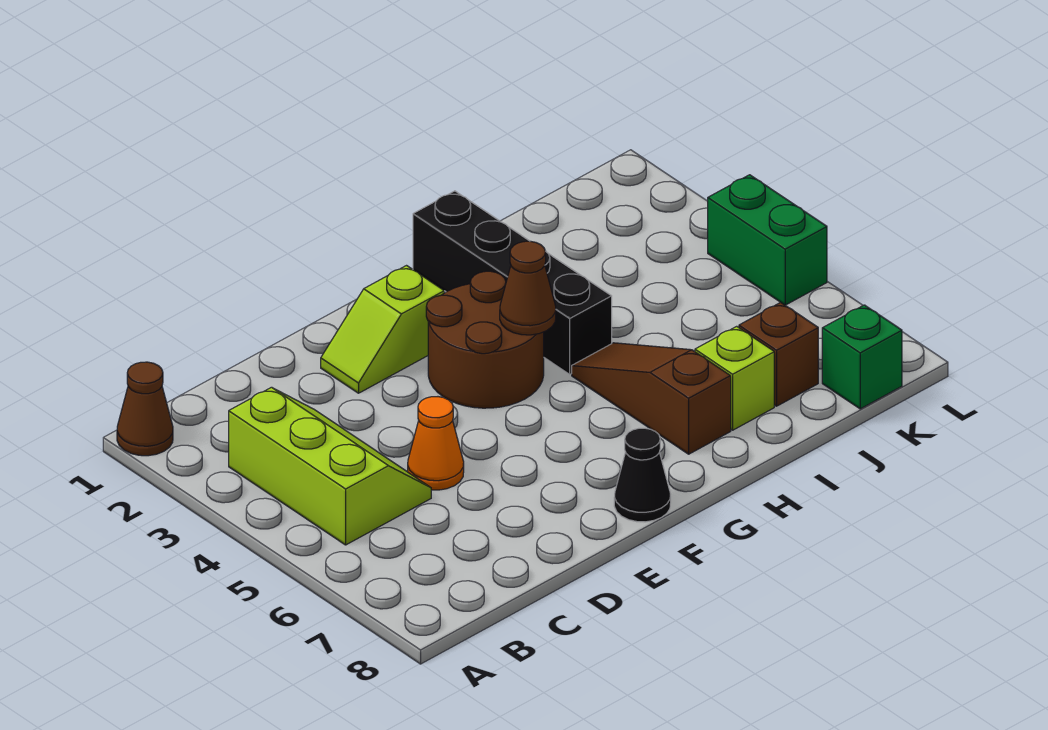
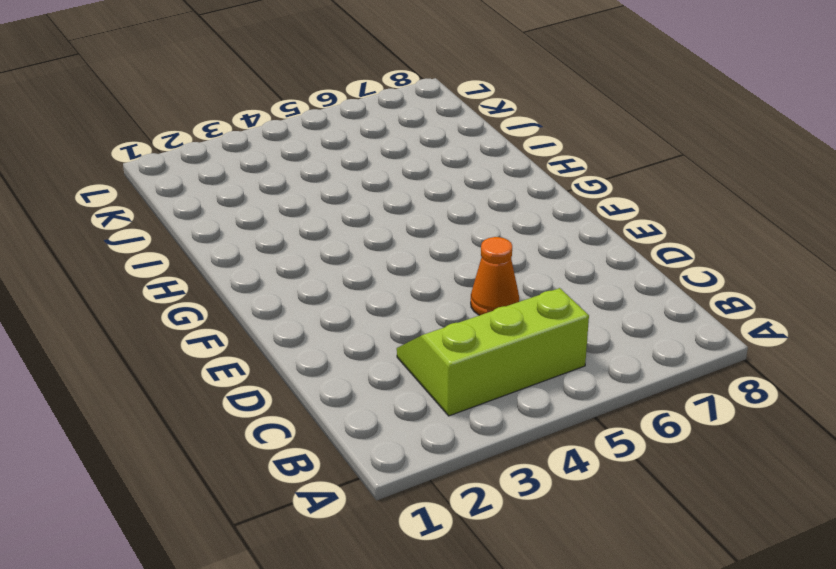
none -> brown 1x1 cone [117,362,173,456]
none -> lime 1x2 slope [321,266,444,393]
none -> brown 2x2 round brick [426,271,544,408]

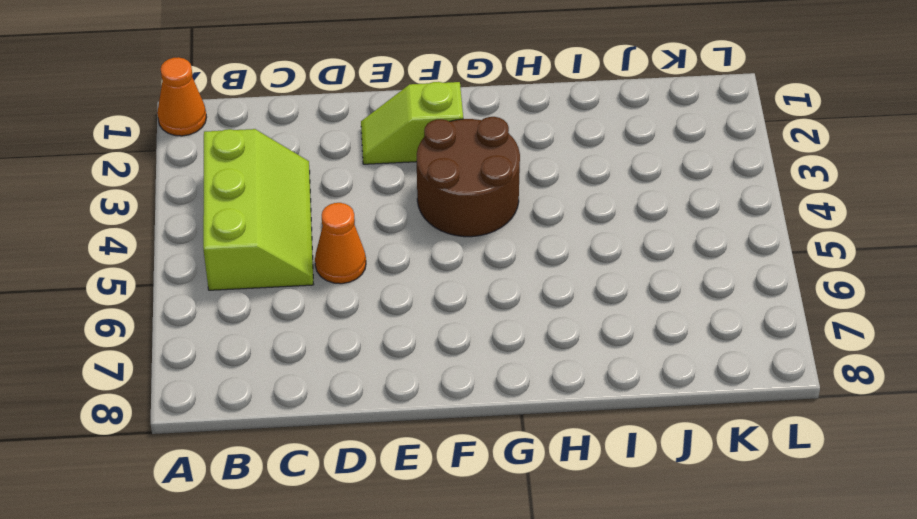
orange 1x1 cone [157,57,206,136] -> brown 1x1 cone [117,362,173,456]
none -> black 1x1 cone [614,428,671,522]
none -> black 1x4 brick [413,191,612,374]
none -> brown 1x3 slope [572,343,731,454]

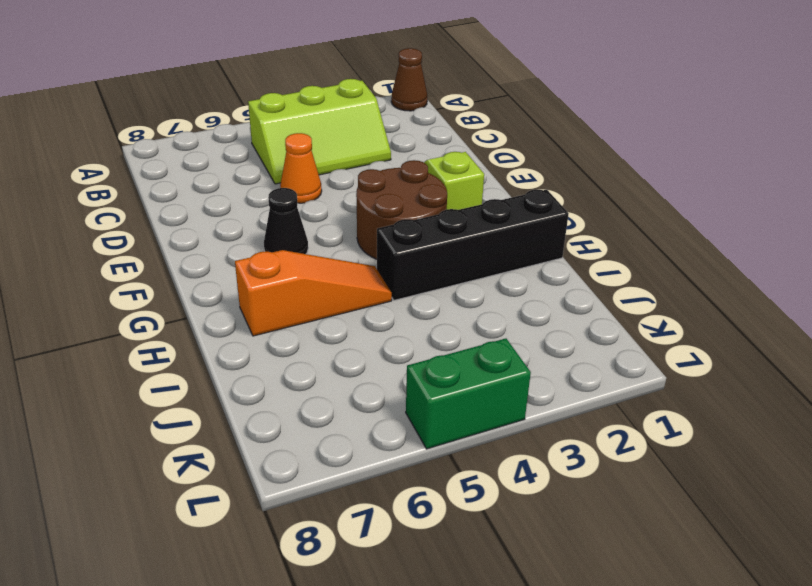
black 1x1 cone [264,188,308,254] -> black 1x1 cone moved to [614,428,671,522]
orange 1x3 slope [235,250,392,336] -> brown 1x3 slope [572,343,731,454]
none -> lime 1x1 brick [695,326,774,430]
none -> brown 1x1 brick [739,302,818,406]
none -> green 1x1 brick [822,305,902,409]

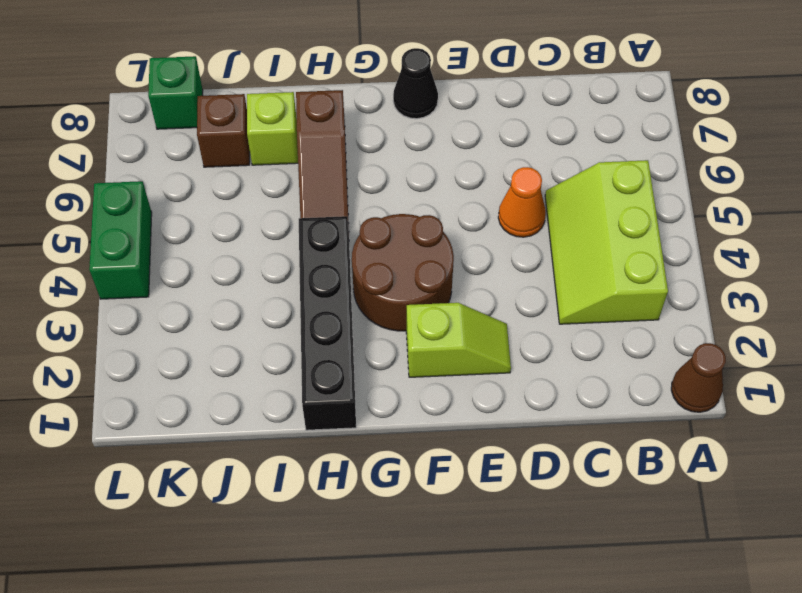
none -> brown 1x1 cone [500,241,556,335]

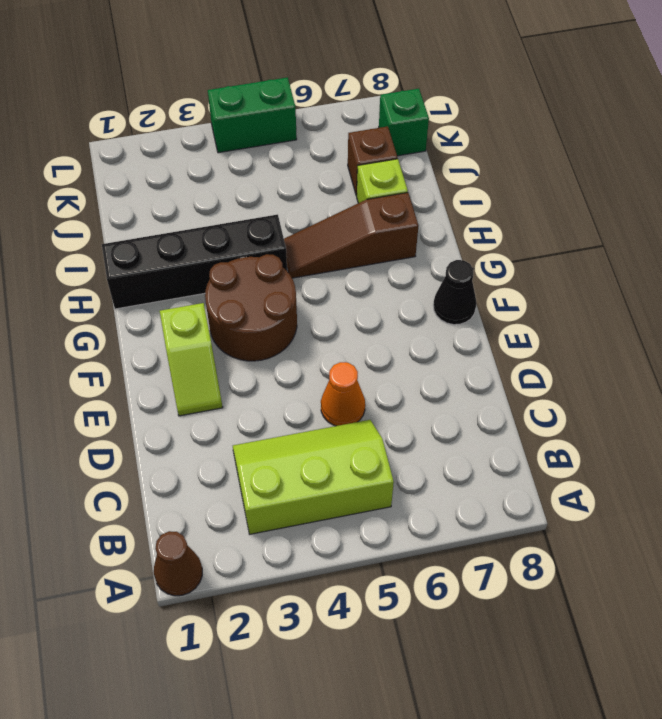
none -> brown 1x1 cone [500,241,556,335]

